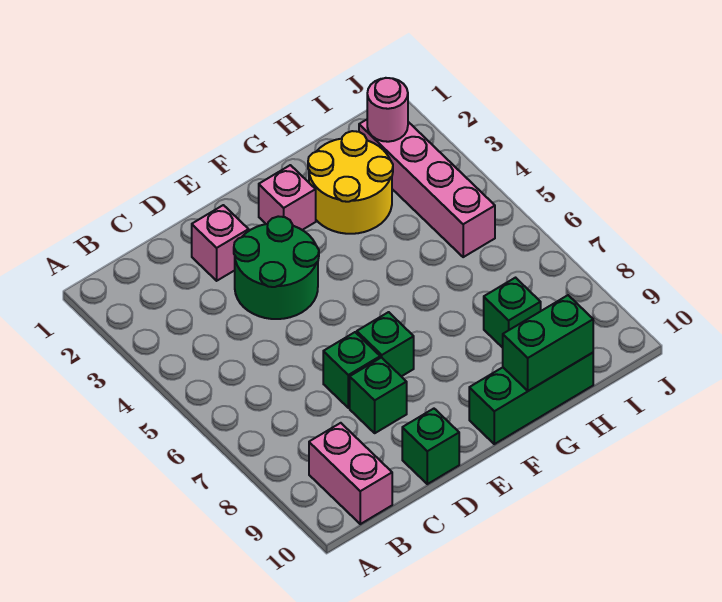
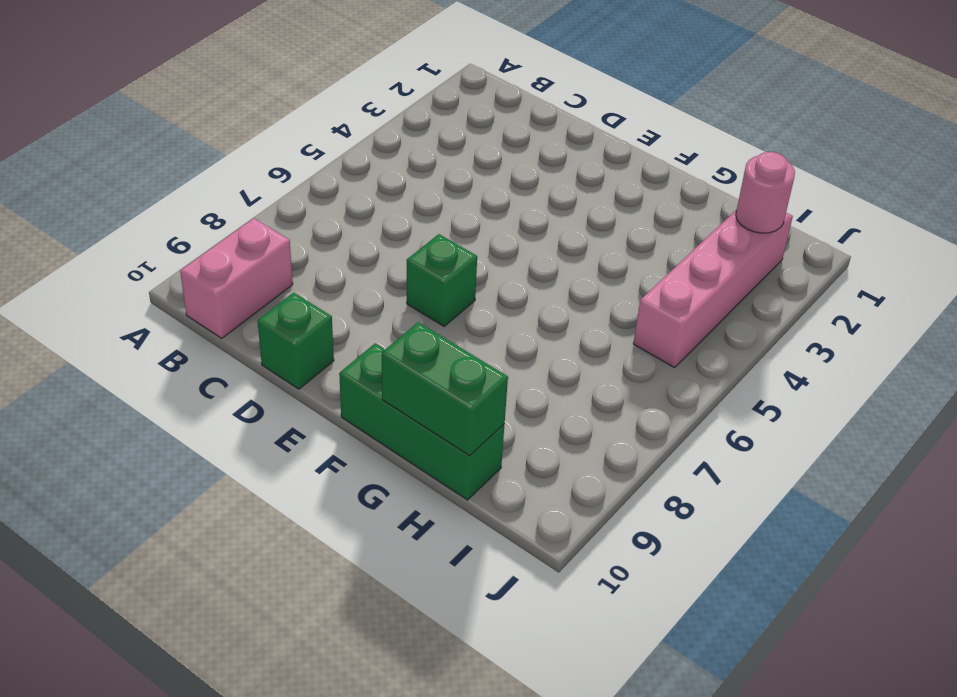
none -> pink 1x1 brick [192,205,249,281]
none -> green 2x2 round brick [234,216,319,319]
none -> green 1x1 brick [323,332,380,408]

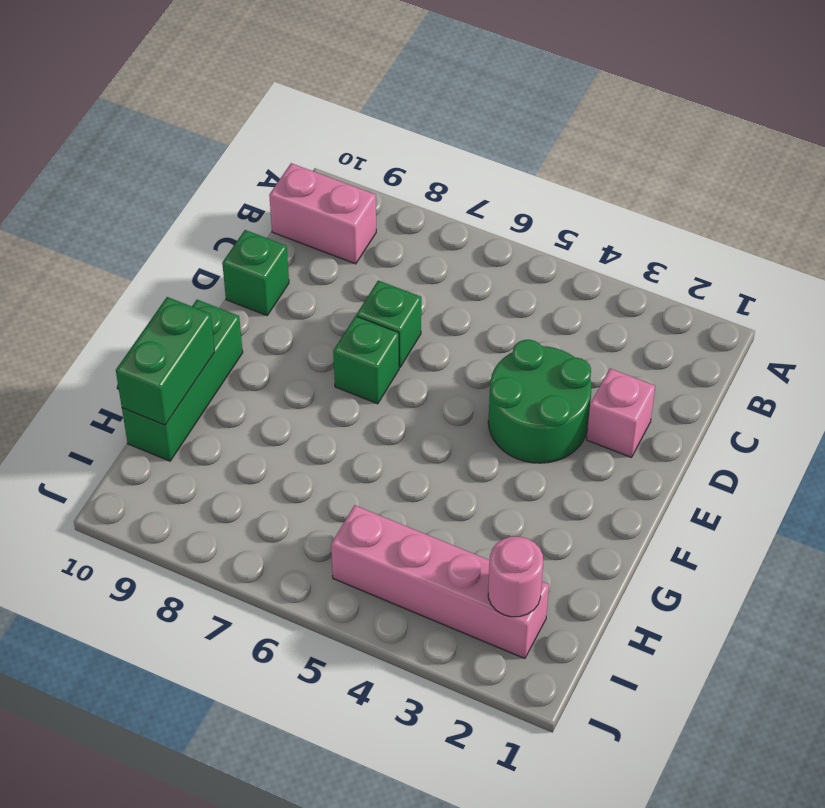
none -> green 1x1 brick [350,357,407,433]
none -> pink 1x1 brick [259,165,316,230]
none -> yellow 2x2 round brick [308,131,393,234]

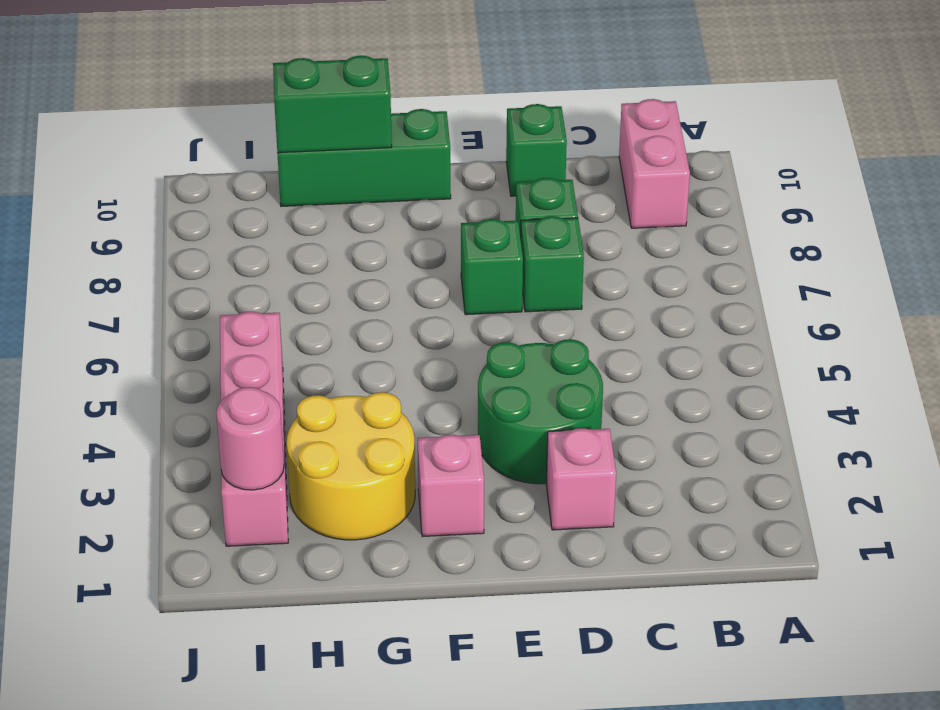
none -> green 1x1 brick [484,278,541,348]

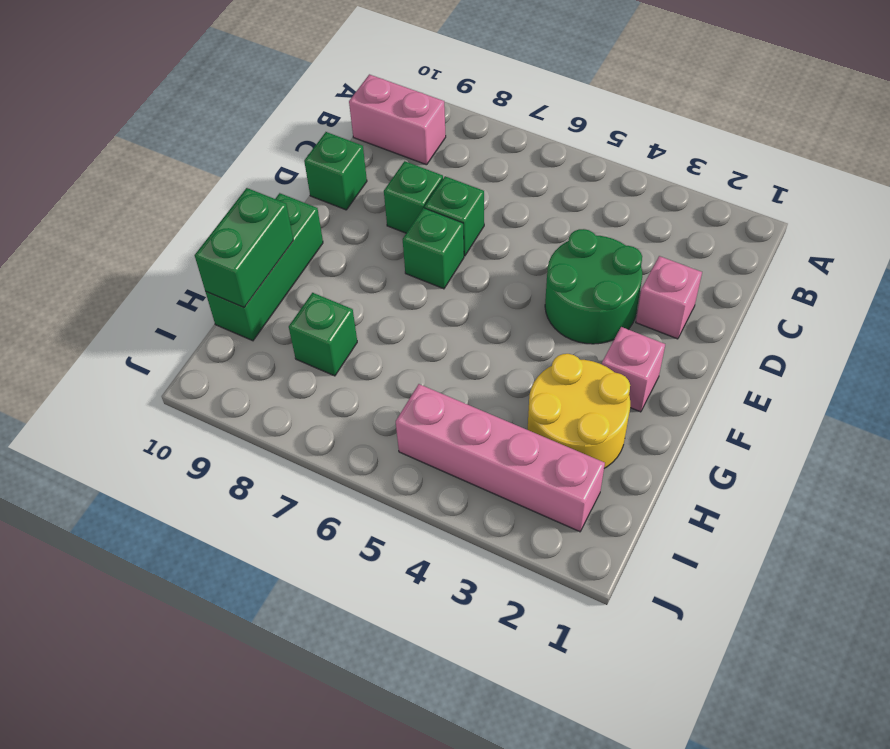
none -> pink 1x1 round brick [367,78,408,142]

